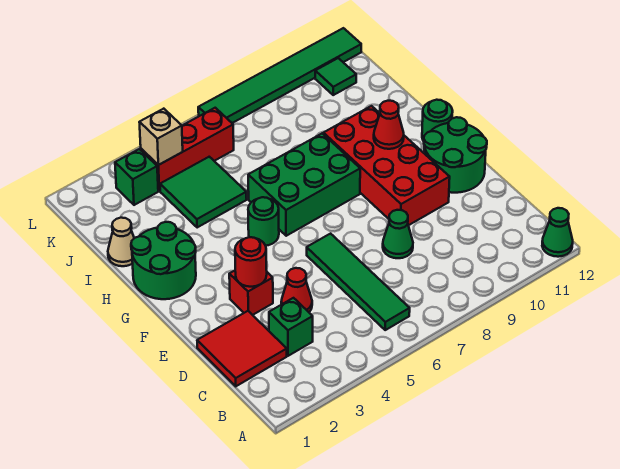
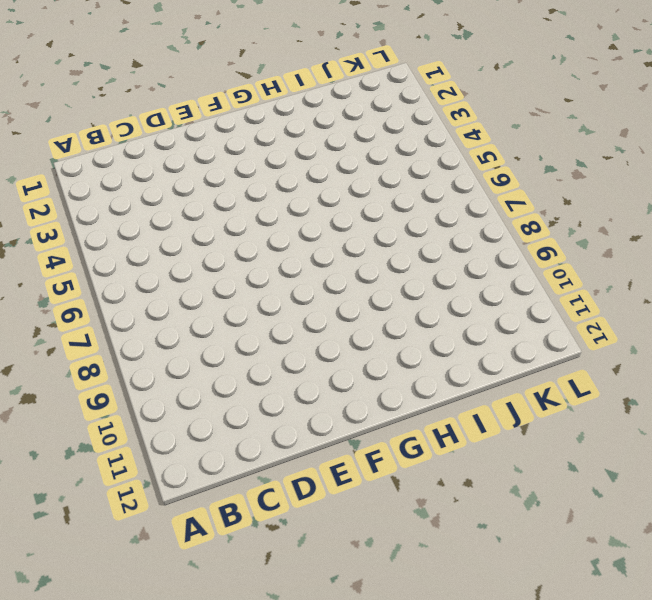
none -> green 1x1 cone [542,208,573,257]
none -> green 1x4 tile [307,234,410,330]
none -> red 2x2 tile [197,311,287,386]

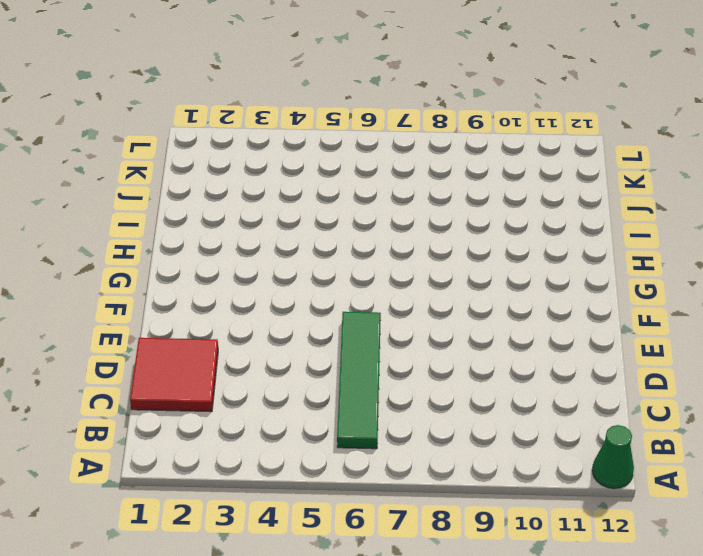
none -> green 1x1 brick [269,298,313,356]
none -> red 1x1 cone [281,268,312,312]
none -> green 1x1 cone [383,210,413,258]

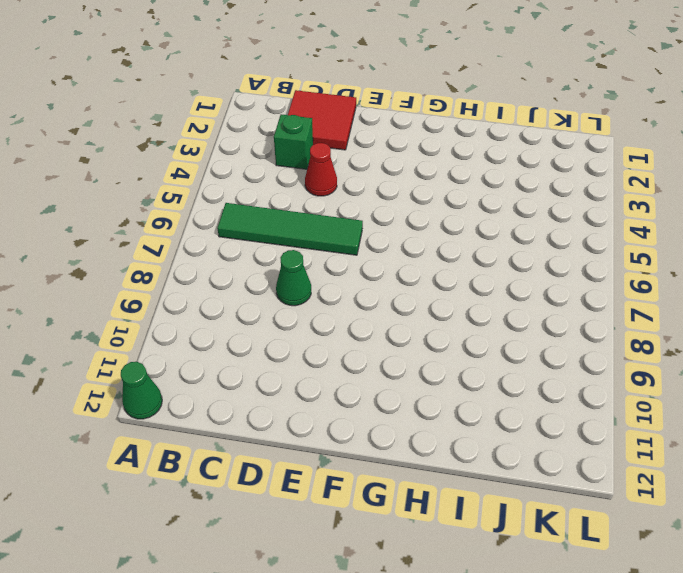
none -> red 1x1 brick [229,271,273,315]
none -> red 2x4 brick [323,106,450,225]
none -> green 2x2 round brick [424,117,487,193]

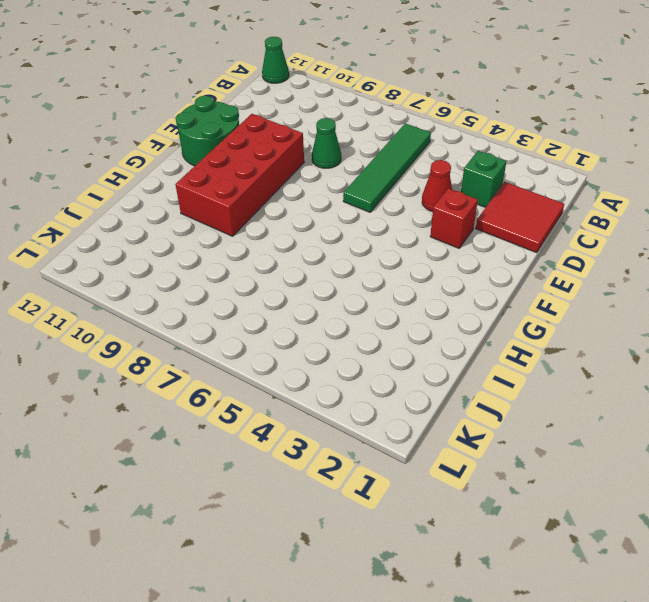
none -> green 2x2 round brick [131,222,196,299]
none -> green 1x1 round brick [248,197,279,246]
none -> green 2x3 brick [248,133,360,236]

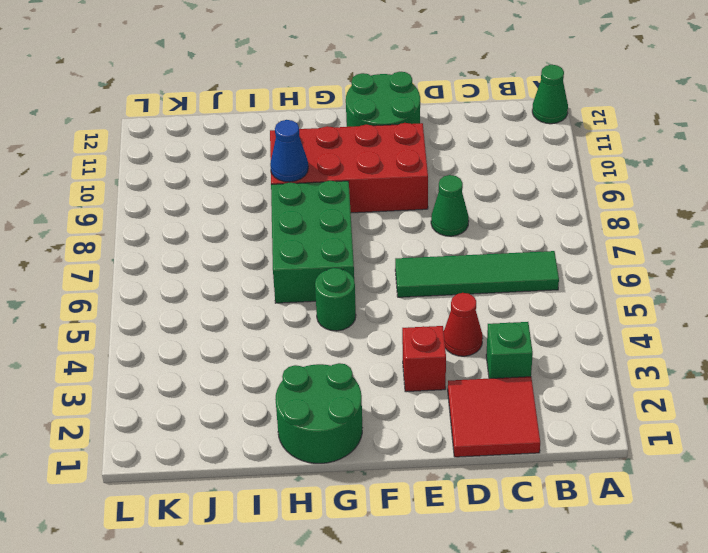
blue 1x1 cone [270,120,308,182] -> none
none -> green 1x1 round brick [422,100,453,141]
none -> tan 1x1 cone [108,218,134,266]
none -> green 2x2 tile [160,157,247,228]

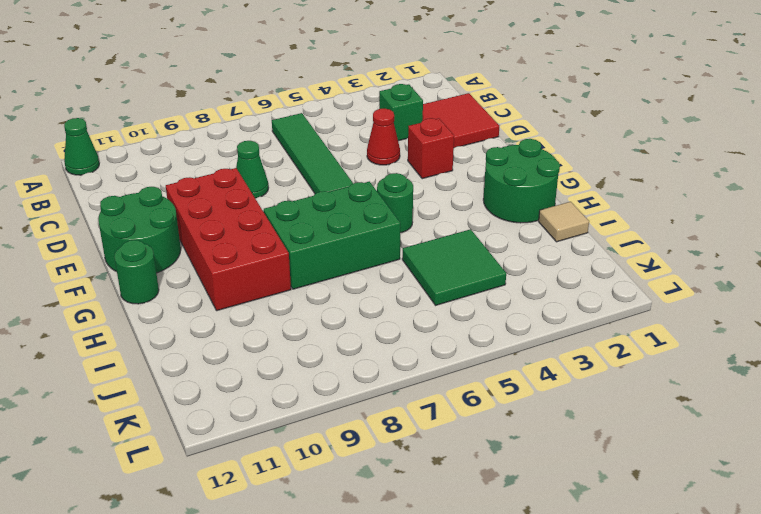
tan 1x1 tile [539,202,589,242] -> tan 1x1 cone [108,218,134,266]
none -> green 1x1 brick [115,149,158,205]
none -> red 1x3 brick [141,108,234,191]
none -> green 1x1 tile [315,58,356,95]

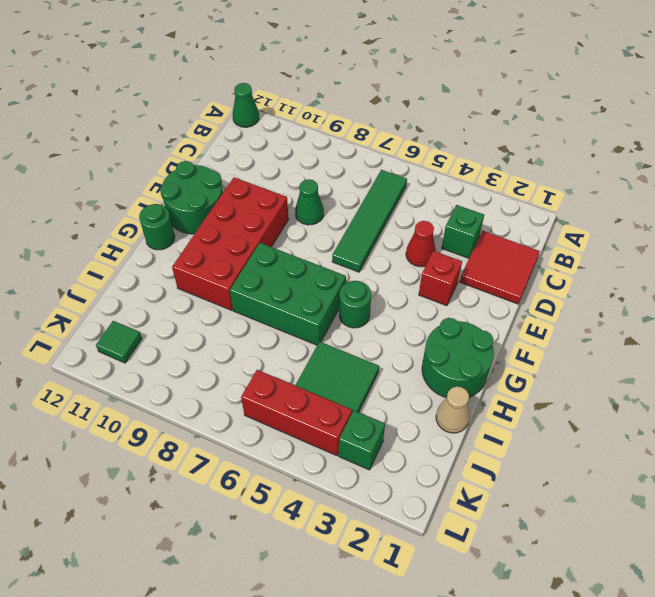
none -> green 1x6 tile [198,28,361,123]
none -> red 1x1 round brick [235,237,267,287]
none -> red 1x1 cone [374,101,404,149]

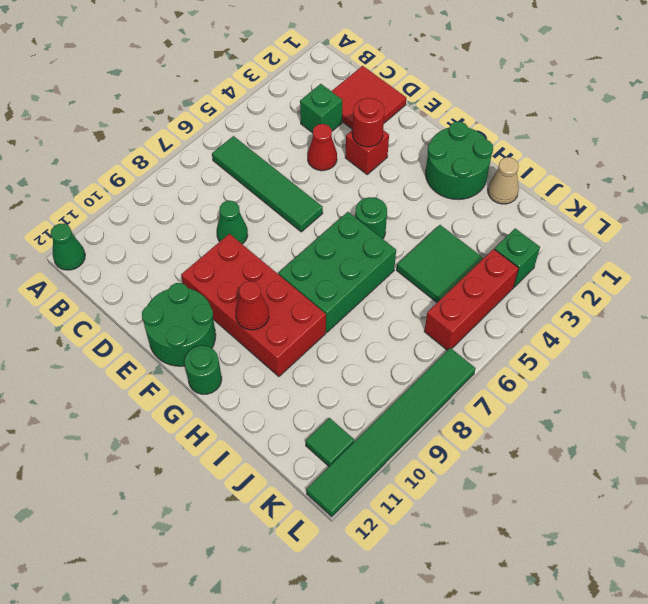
none -> tan 1x1 brick [139,109,183,165]

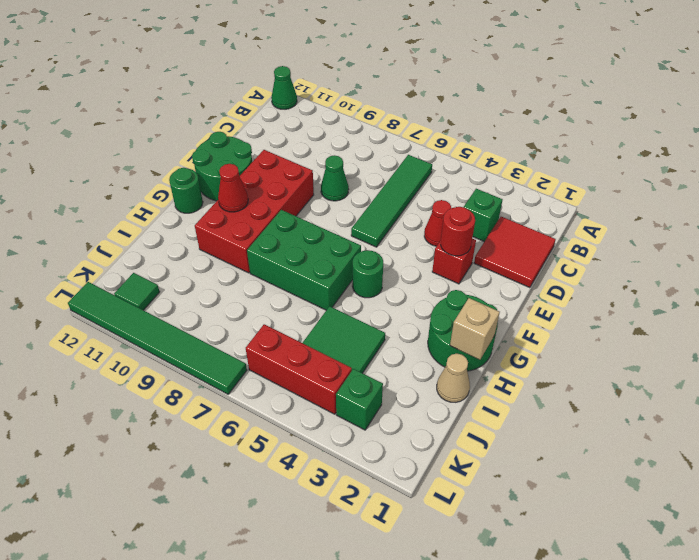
tan 1x1 brick [450,298,500,360] -> tan 1x1 brick moved to [139,109,183,165]

